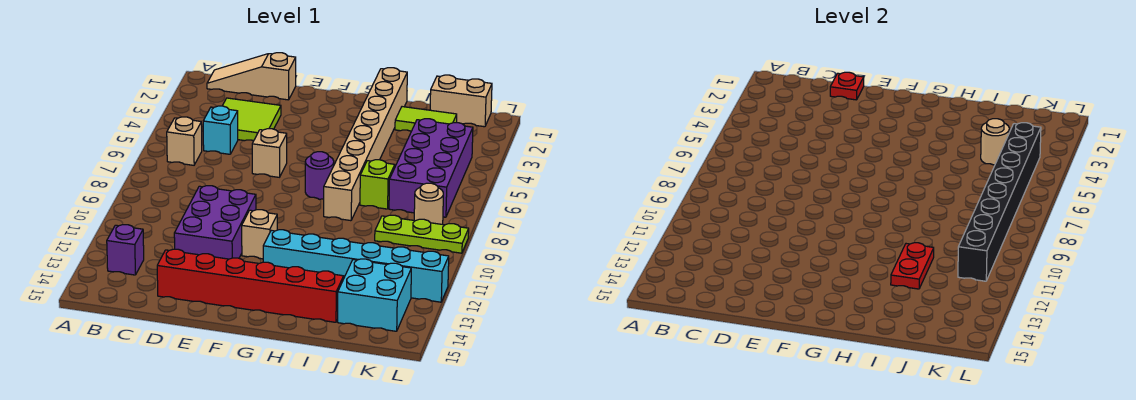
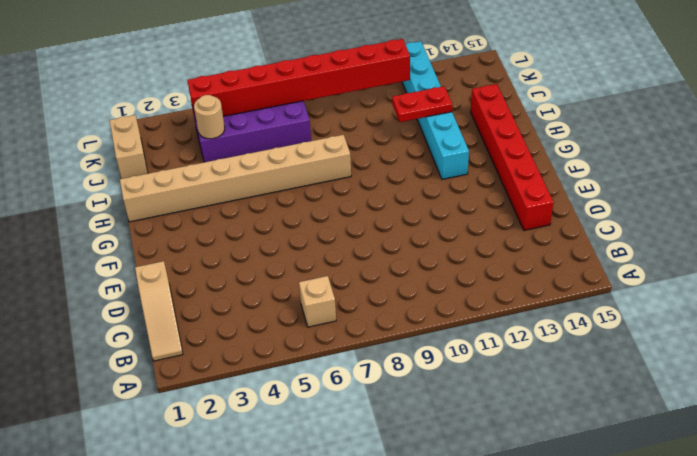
red 1x8 brick [187,39,410,120] -> black 1x8 brick [958,123,1041,281]
none -> purple 1x1 brick [107,225,144,275]
none -> lime 2x2 tile [223,98,281,141]
none -> cyan 1x1 brick [203,106,238,154]

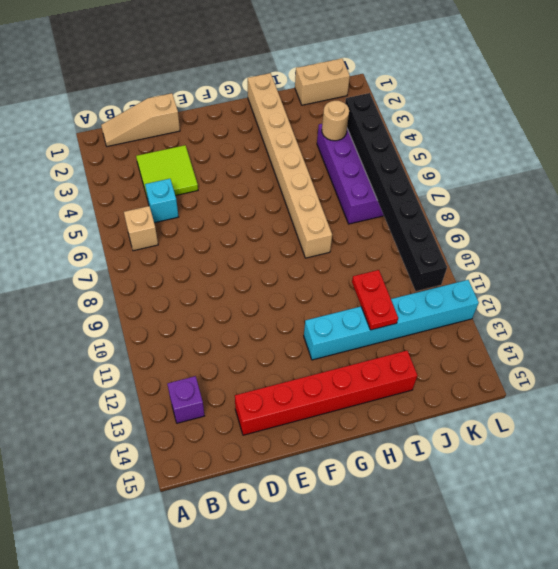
none -> purple 2x3 brick [174,186,256,259]
none -> tan 1x1 brick [252,129,287,177]
none -> tan 1x1 brick [242,210,277,259]

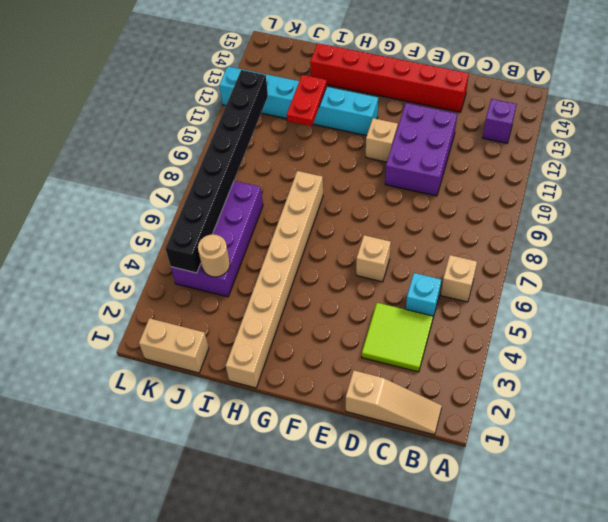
none -> purple 1x1 round brick [305,152,334,199]
none -> lime 1x2 tile [395,107,457,131]
none -> lime 1x1 brick [360,160,395,209]

